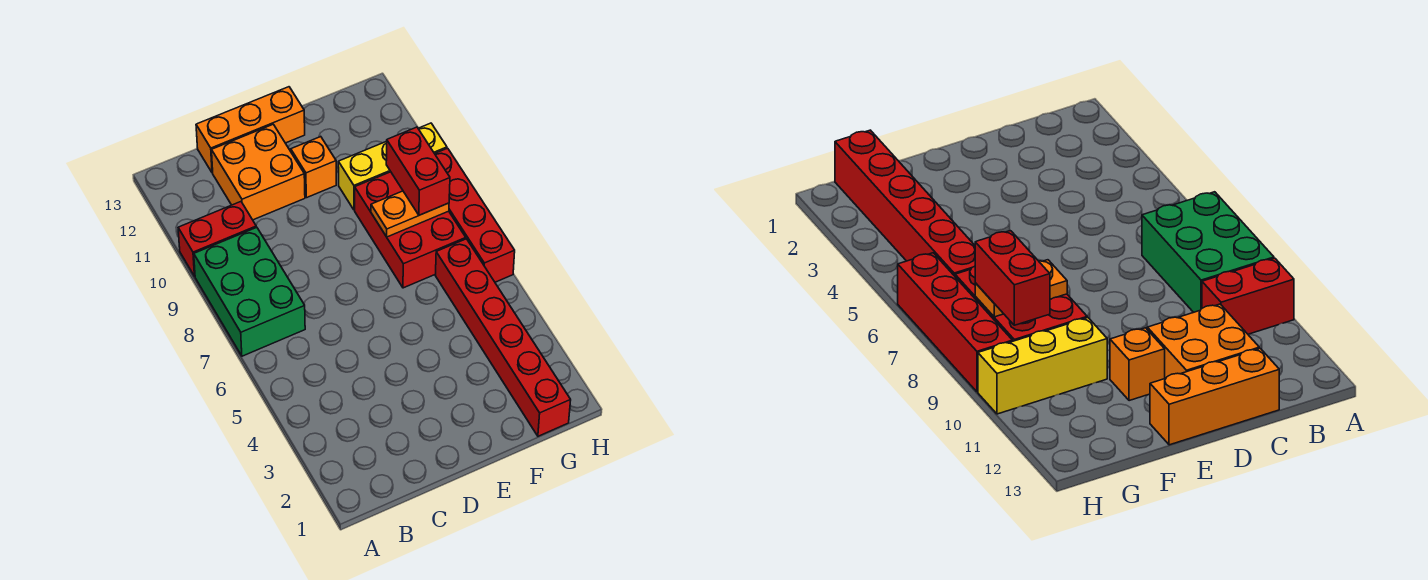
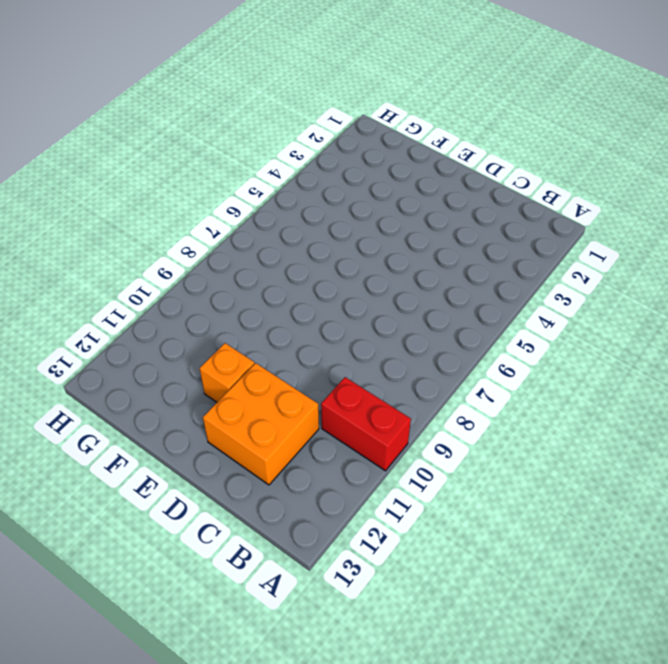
none -> green 2x3 brick [194,227,305,356]
none -> orange 1x3 brick [196,87,305,173]

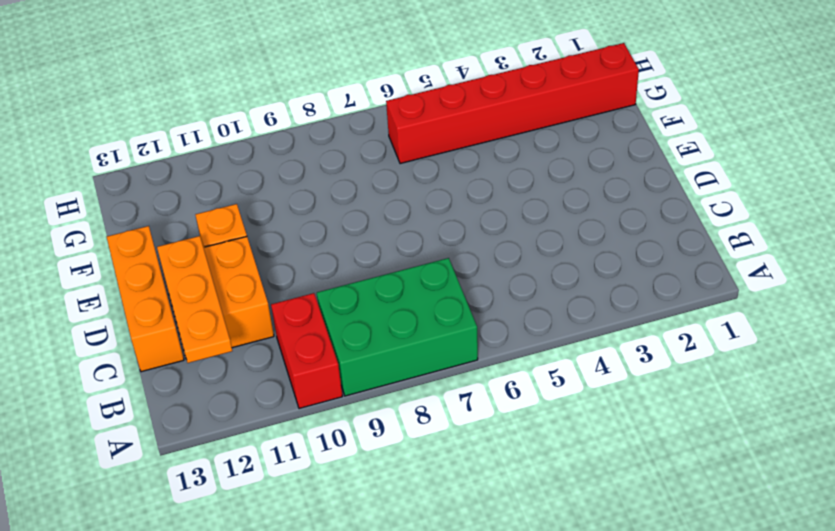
orange 1x3 plate [157,236,232,363] -> none
none -> red 2x3 brick [355,172,466,288]
none -> yellow 1x3 brick [338,123,447,210]

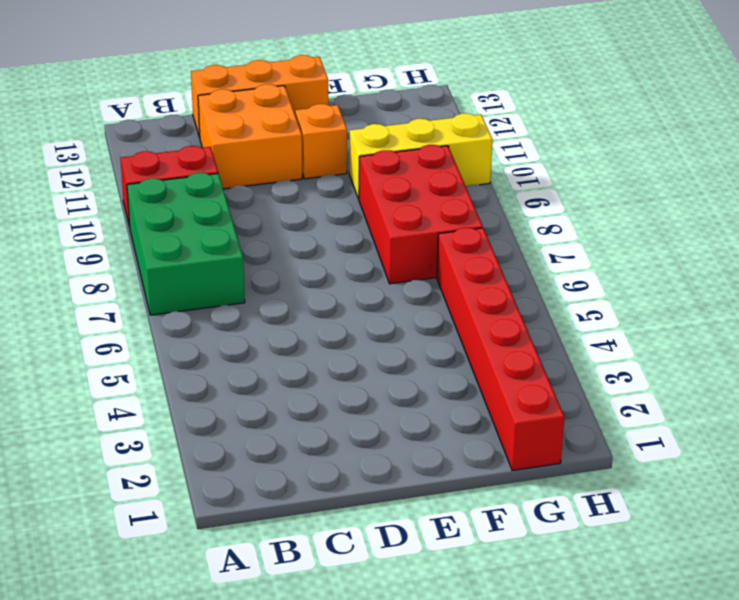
none -> red 1x4 brick [435,148,515,282]
none -> orange 1x2 plate [371,191,449,237]

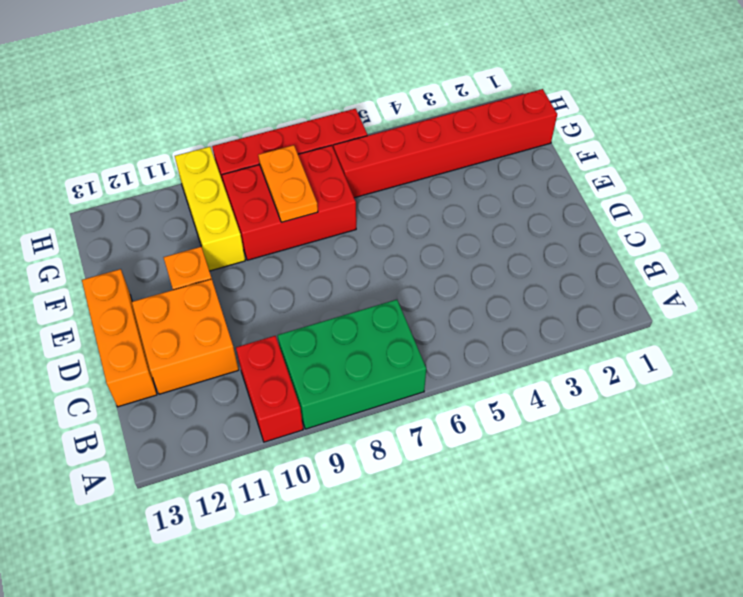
none -> red 1x2 brick [386,127,450,215]

